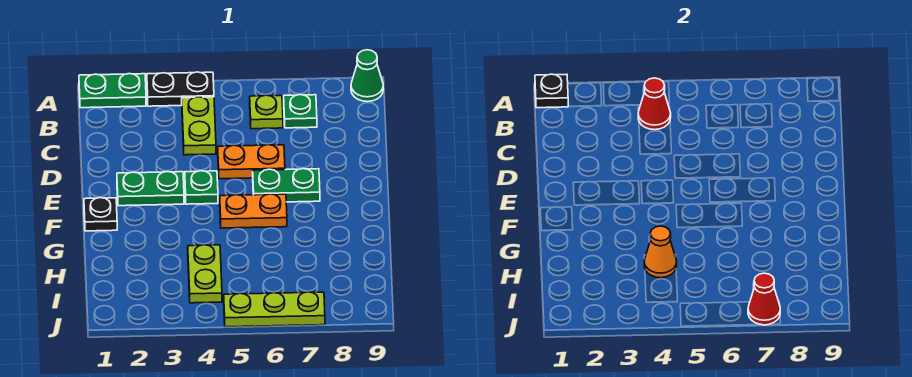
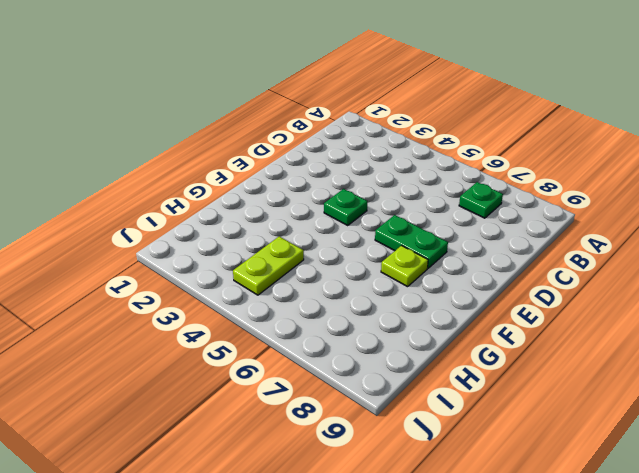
lime 1x1 plate [381,246,428,287] -> lime 1x1 plate moved to [250,95,283,129]
none -> green 1x2 plate [79,74,146,108]
none -> black 1x2 plate [147,72,214,106]
none -> green 1x1 cone [351,50,383,102]

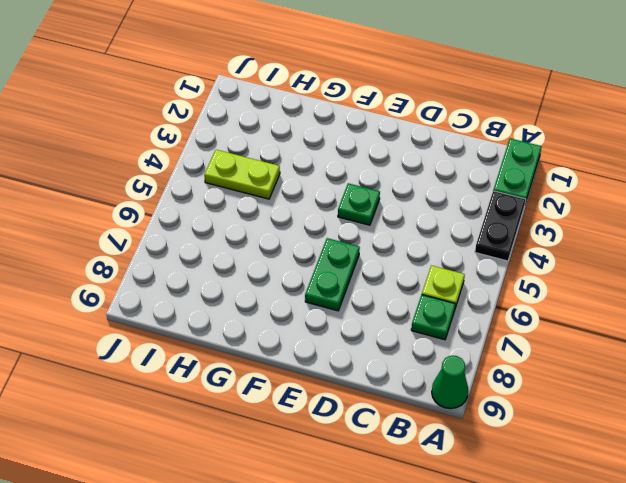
none -> lime 1x2 plate [182,97,216,155]
none -> orange 1x2 plate [218,145,285,179]
none -> green 1x2 plate [117,172,184,206]

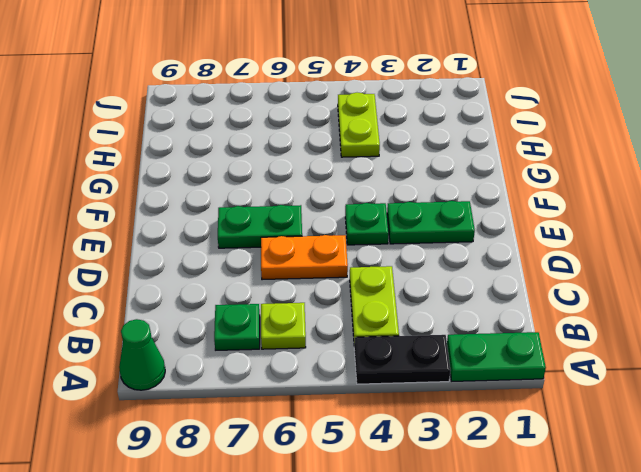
none -> black 1x1 plate [84,198,117,231]
none -> orange 1x2 plate [220,194,287,228]
none -> lime 1x3 plate [224,292,325,327]

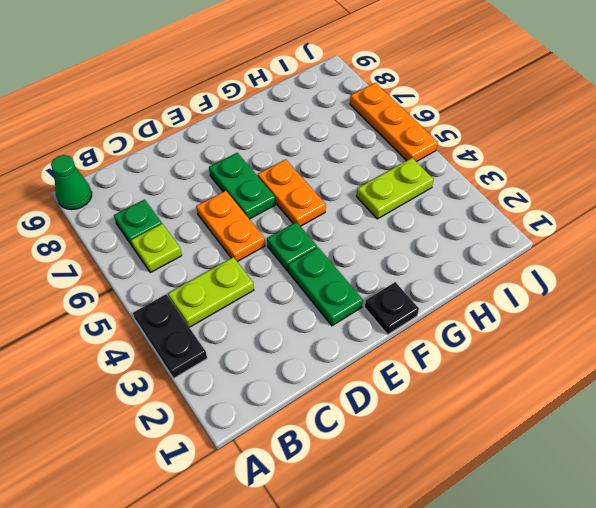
orange 1x3 plate [350,83,438,162] -> lime 1x3 plate [224,292,325,327]
none -> green 1x2 plate [79,74,146,108]
none -> black 1x1 plate [535,74,569,108]
none -> red 1x1 cone [638,78,671,130]

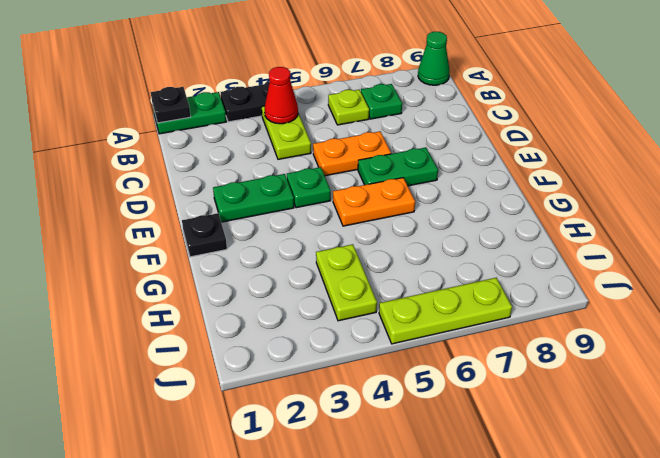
none -> orange 1x1 cone [644,226,677,278]
none -> red 1x1 cone [748,273,780,325]

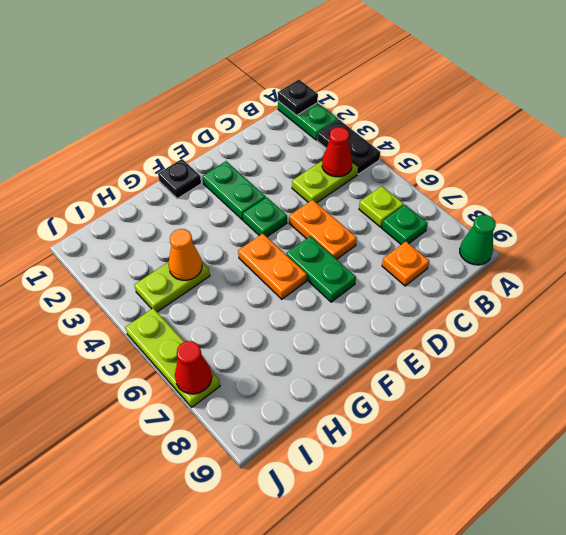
orange 1x1 plate [382,241,429,286] -> none

